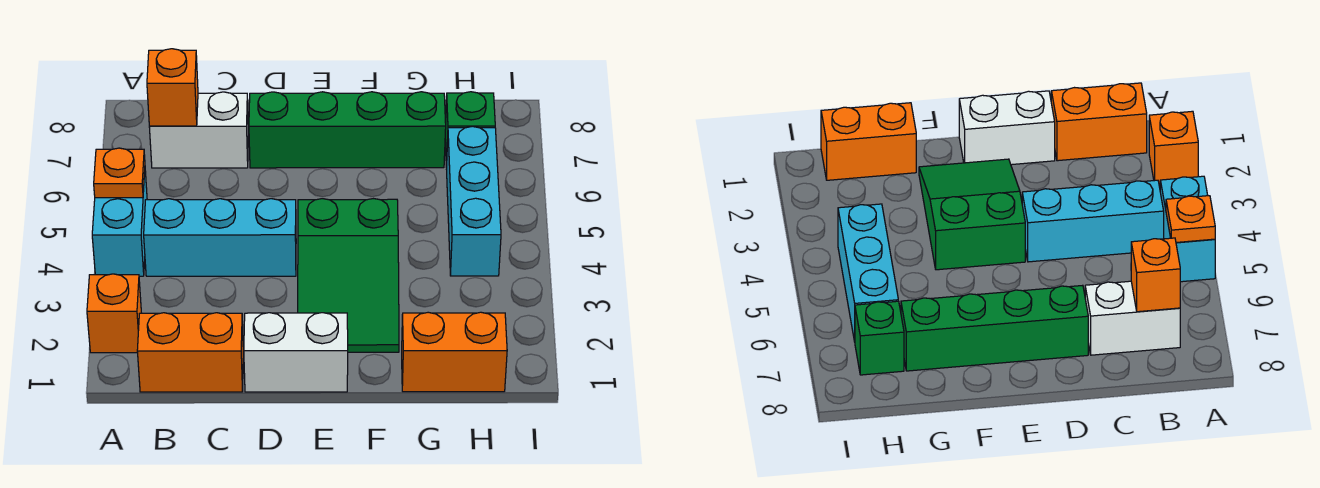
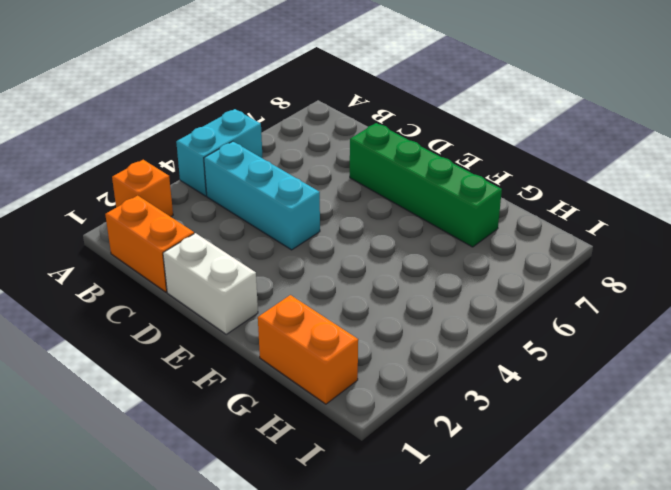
none -> white 1x2 brick [149,92,248,168]
none -> green 2x3 slope [298,199,399,352]
none -> cyan 1x3 brick [446,126,501,276]

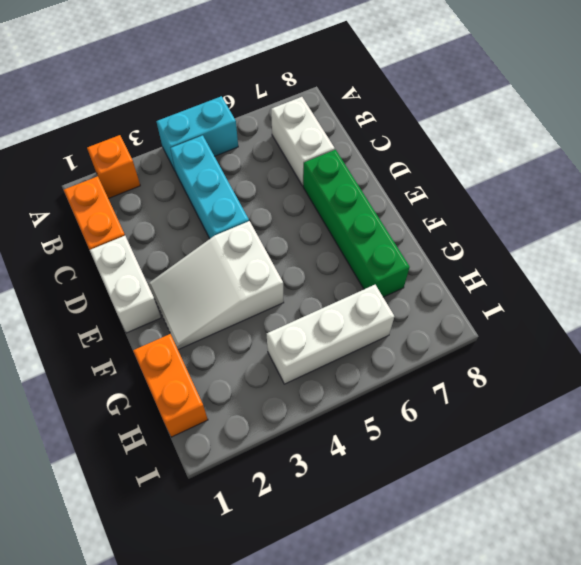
white 2x3 slope [148,221,284,350] -> green 2x3 slope [298,199,399,352]
white 1x3 brick [266,285,394,384] -> cyan 1x3 brick [446,126,501,276]
none -> green 1x1 brick [445,92,495,167]
none -> orange 1x1 plate [94,148,145,198]
none -> orange 1x1 brick [147,49,198,126]

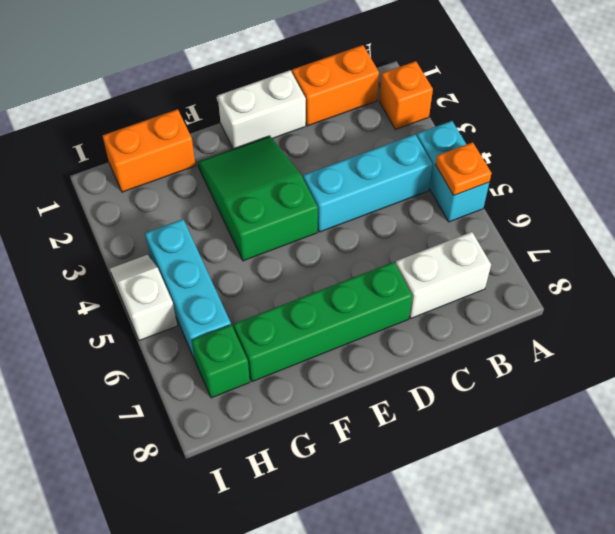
white 1x2 slope [110,255,177,341] -> none
none -> orange 1x1 brick [147,49,198,126]

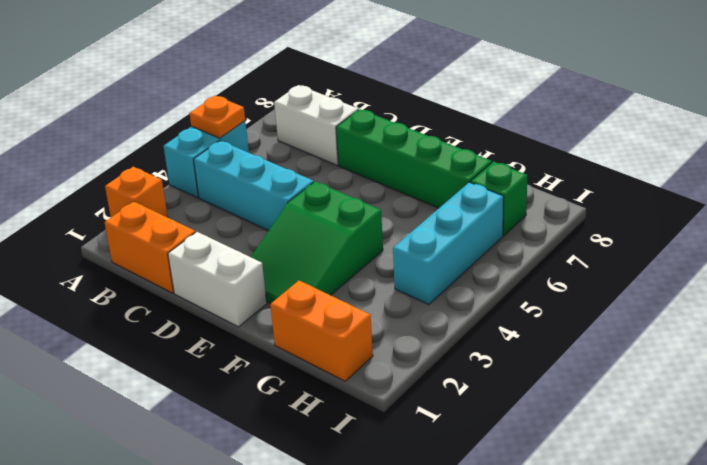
none -> orange 1x1 brick [147,49,198,126]

